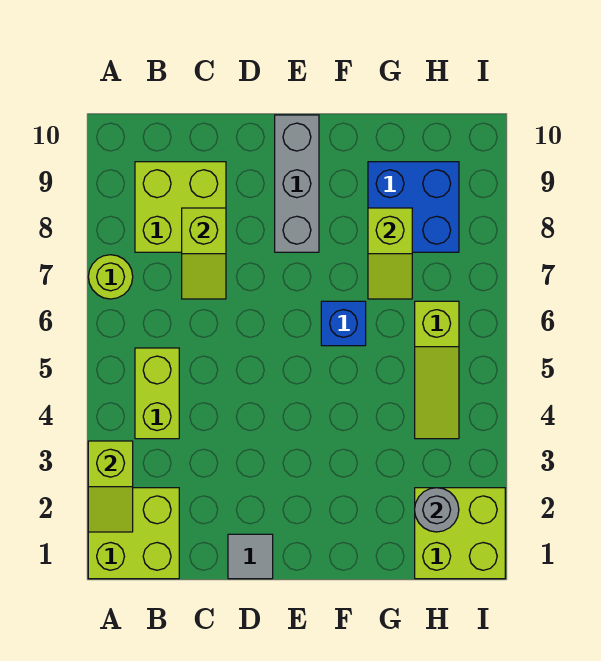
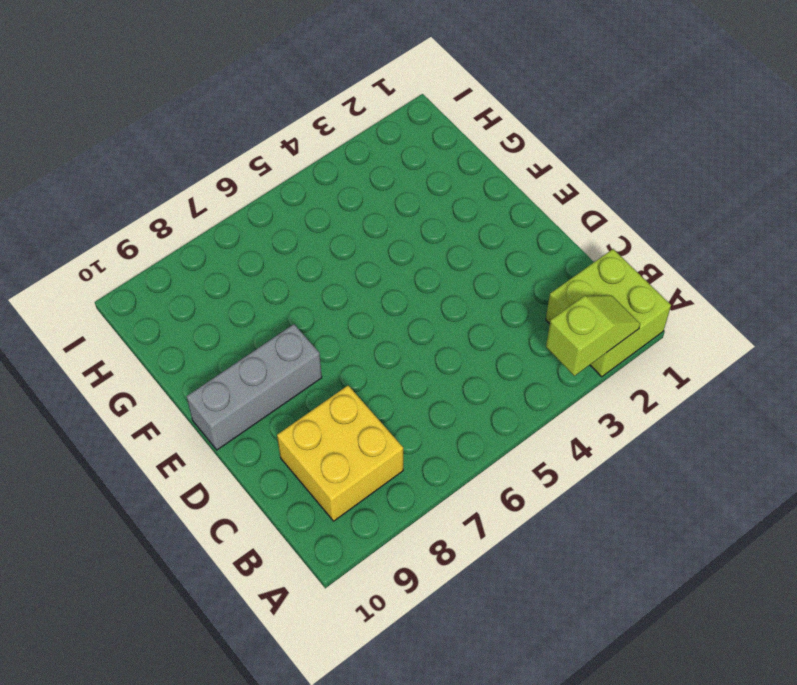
yellow 2x2 brick [277,386,403,521] -> lime 2x2 brick [135,162,226,252]
none -> lime 1x1 round brick [88,255,133,299]
none -> lime 1x2 brick [135,348,179,439]
none -> grey 1x1 tile [228,534,273,579]

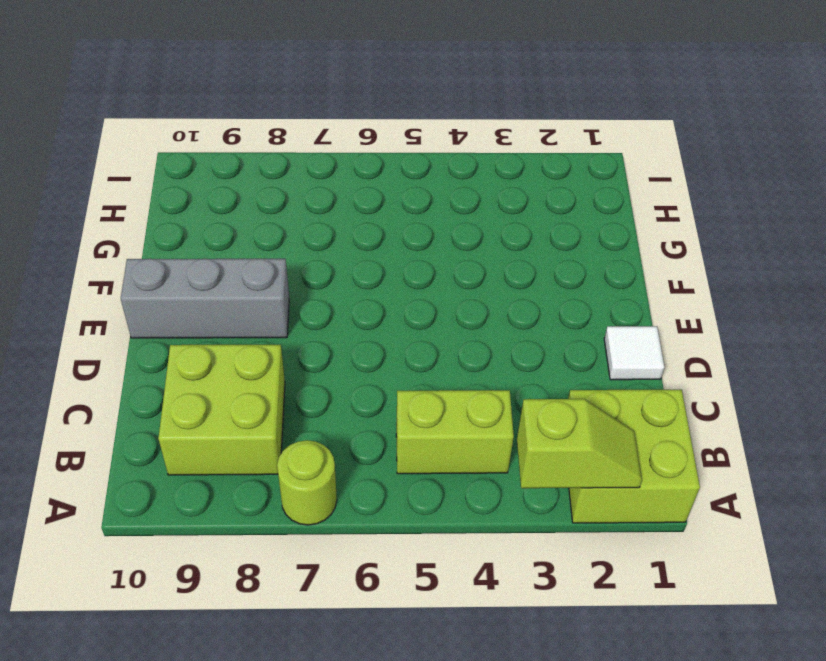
white 1x1 tile [604,326,664,380] -> grey 1x1 tile [228,534,273,579]
none -> blue 1x1 brick [321,301,366,346]
none -> blue 2x2 brick [368,162,459,252]
none -> lime 2x2 brick [415,488,505,579]

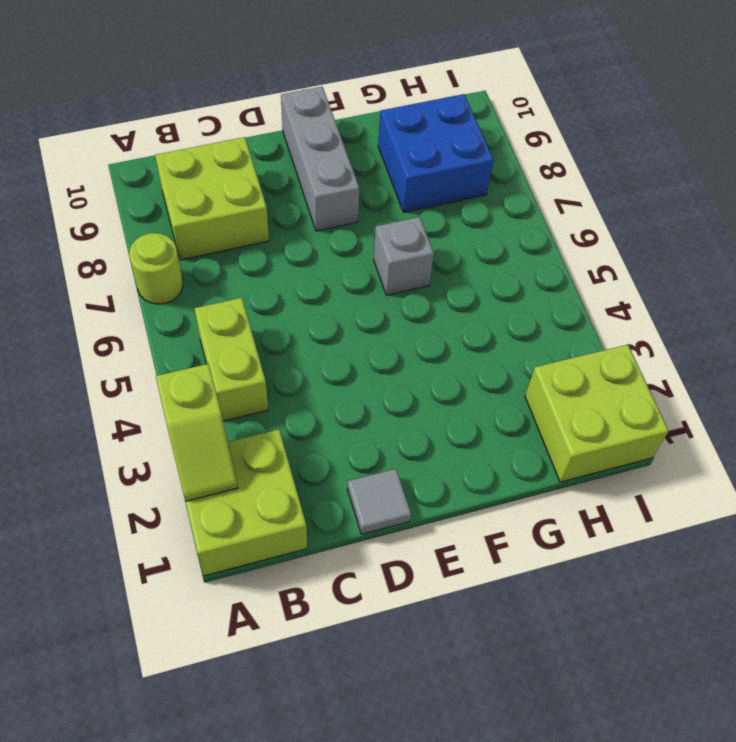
grey 1x1 brick [374,217,434,295] -> blue 1x1 brick [321,301,366,346]
none -> lime 1x3 slope [415,301,459,439]
none -> lime 1x2 slope [182,208,226,299]
none -> lime 1x2 slope [368,208,412,299]

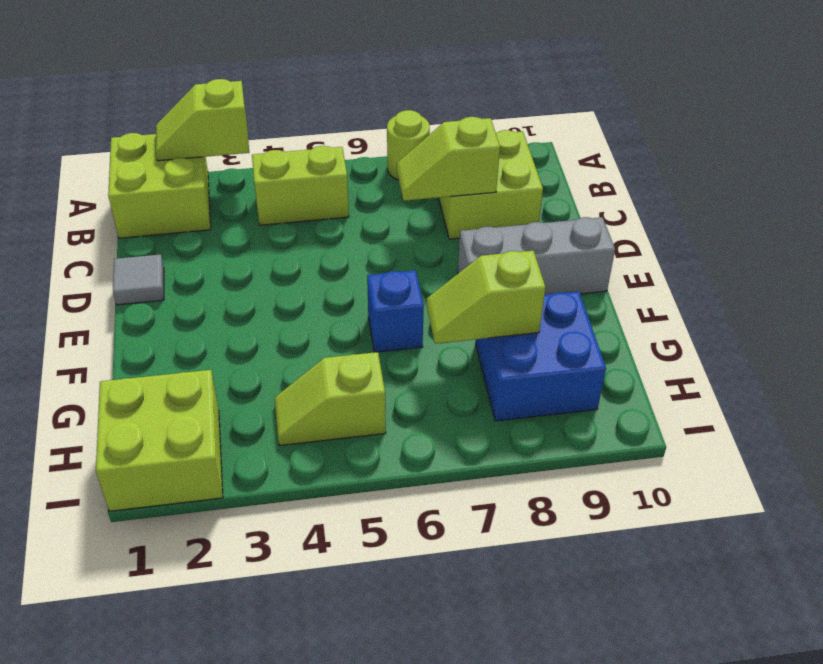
lime 1x2 slope [275,352,386,446] -> lime 1x3 slope [415,301,459,439]
none -> grey 1x1 round brick [415,488,459,532]

